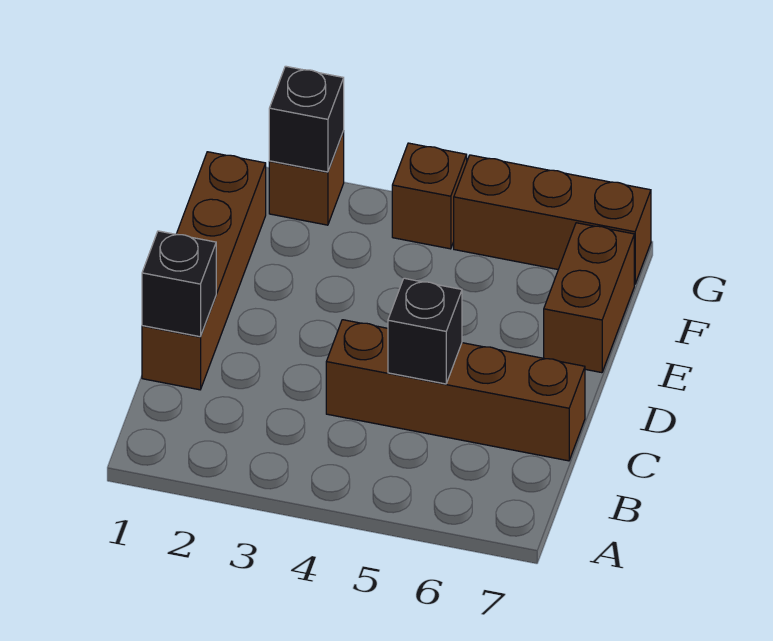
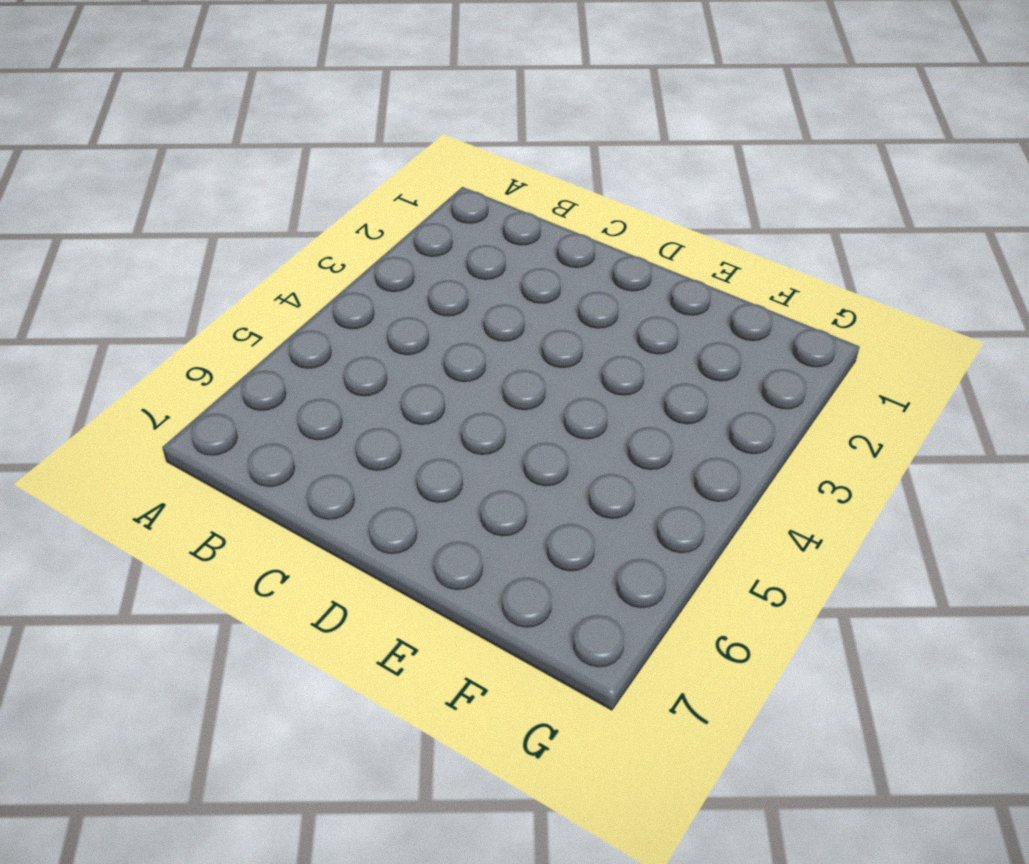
none -> brown 1x4 brick [142,152,266,390]
none -> brown 1x4 brick [326,320,585,461]

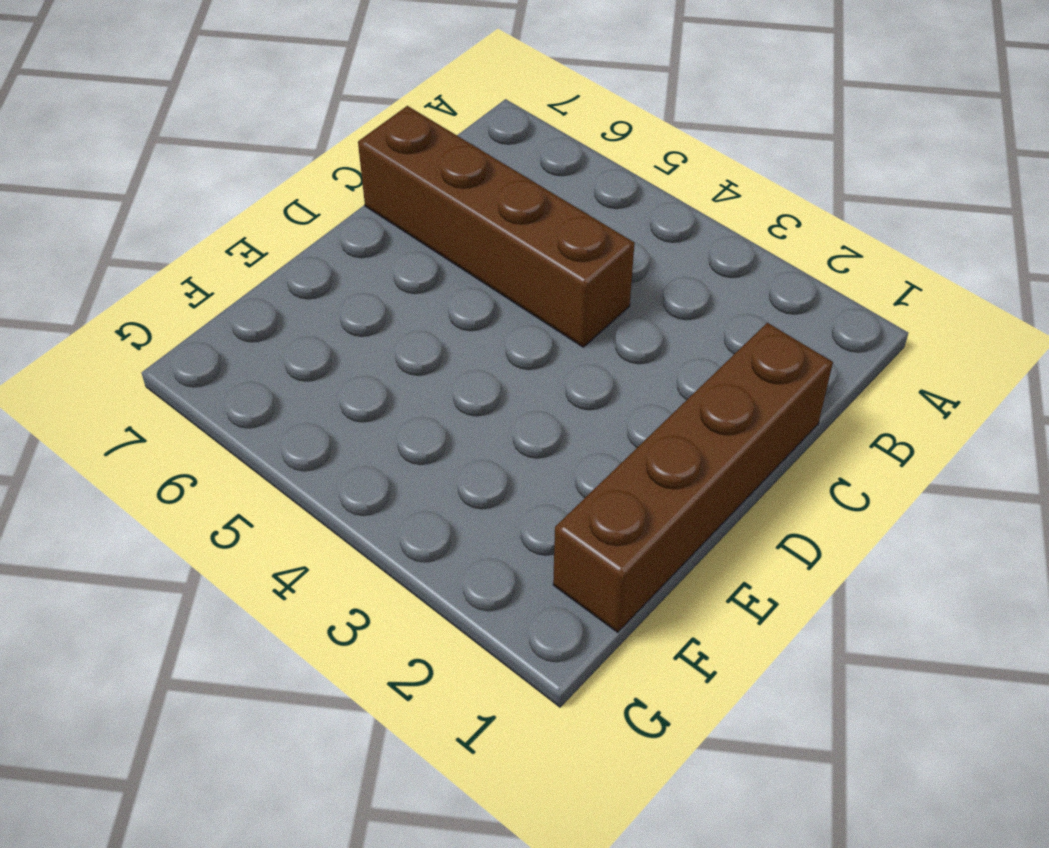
none -> brown 1x2 brick [544,223,634,373]
none -> brown 1x1 brick [269,131,344,225]

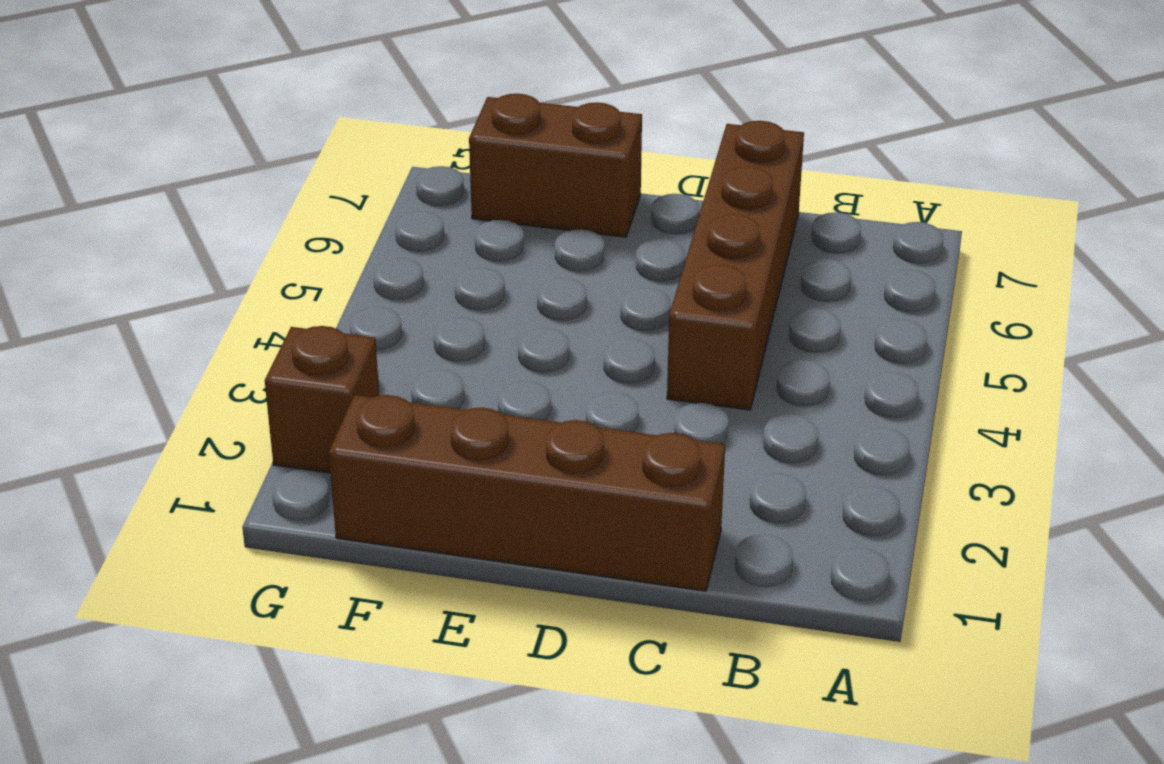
none -> brown 1x1 brick [392,143,467,249]
none -> brown 1x3 brick [454,155,651,284]

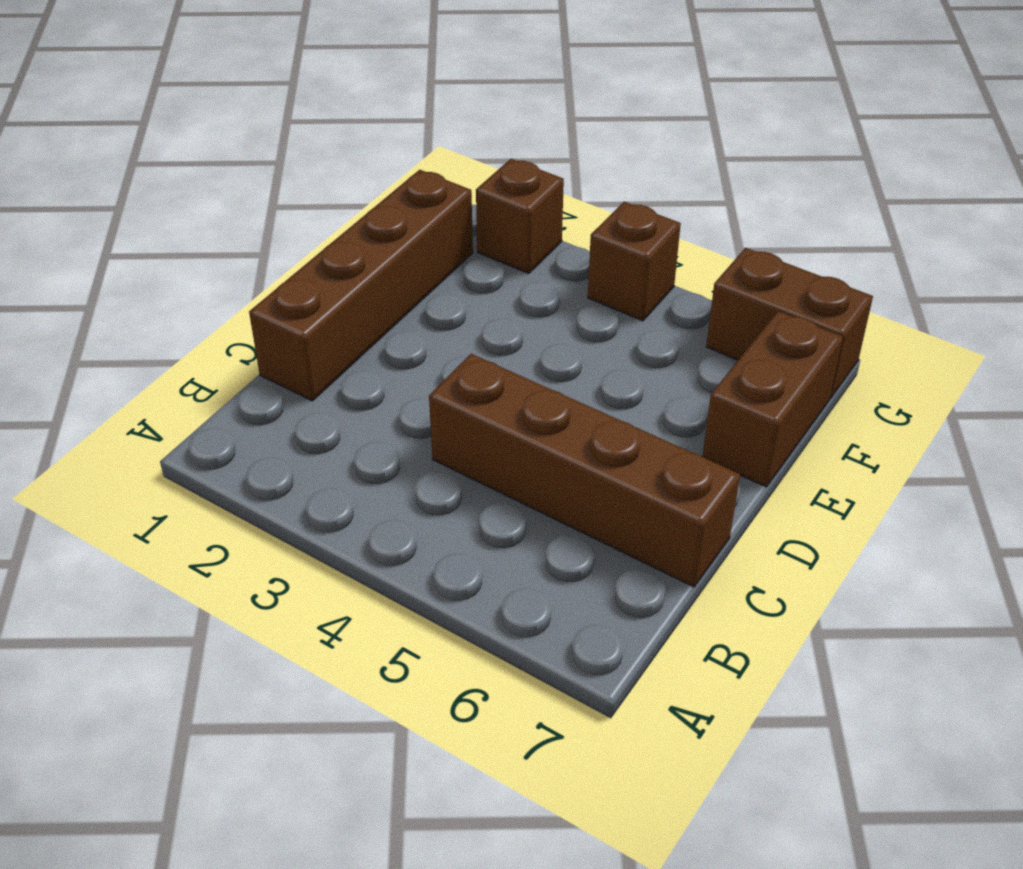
brown 1x2 brick [706,248,873,398] -> brown 1x3 brick [454,155,651,284]
none -> black 1x1 brick [142,231,216,337]
none -> black 1x1 brick [388,278,462,384]

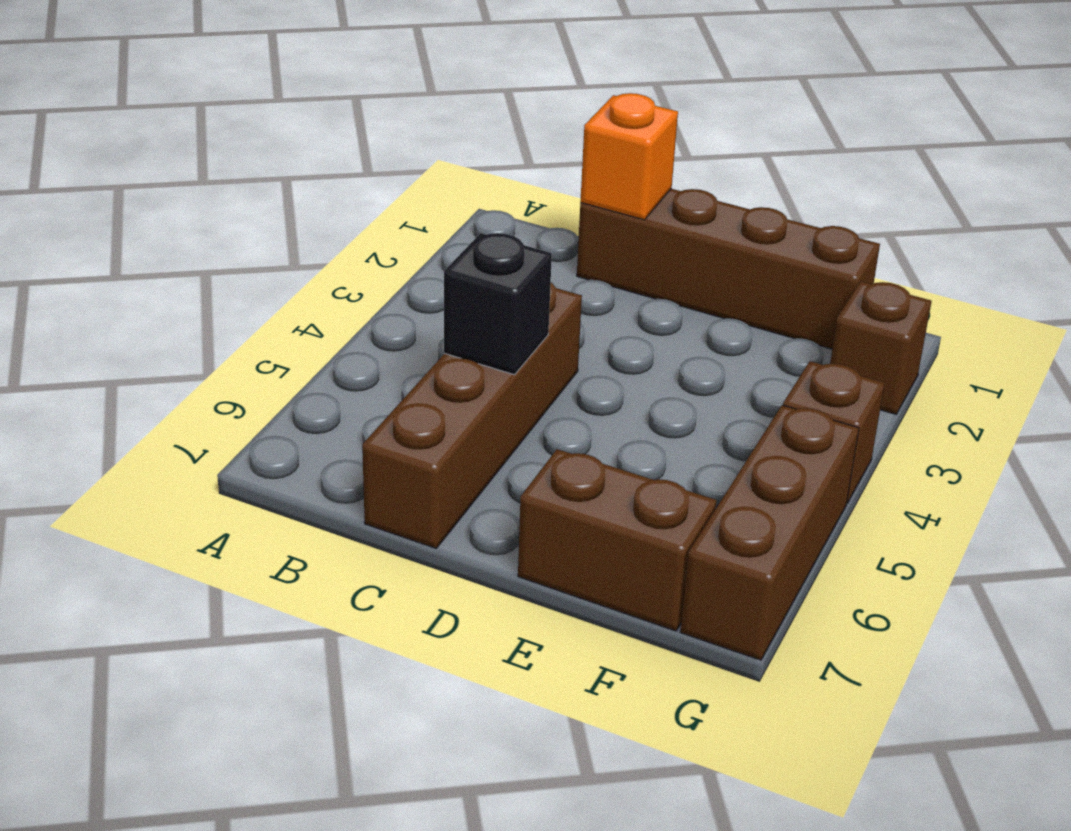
orange 1x1 brick [580,93,678,220] -> black 1x1 brick [142,231,216,337]
none -> black 1x1 brick [269,66,344,172]

